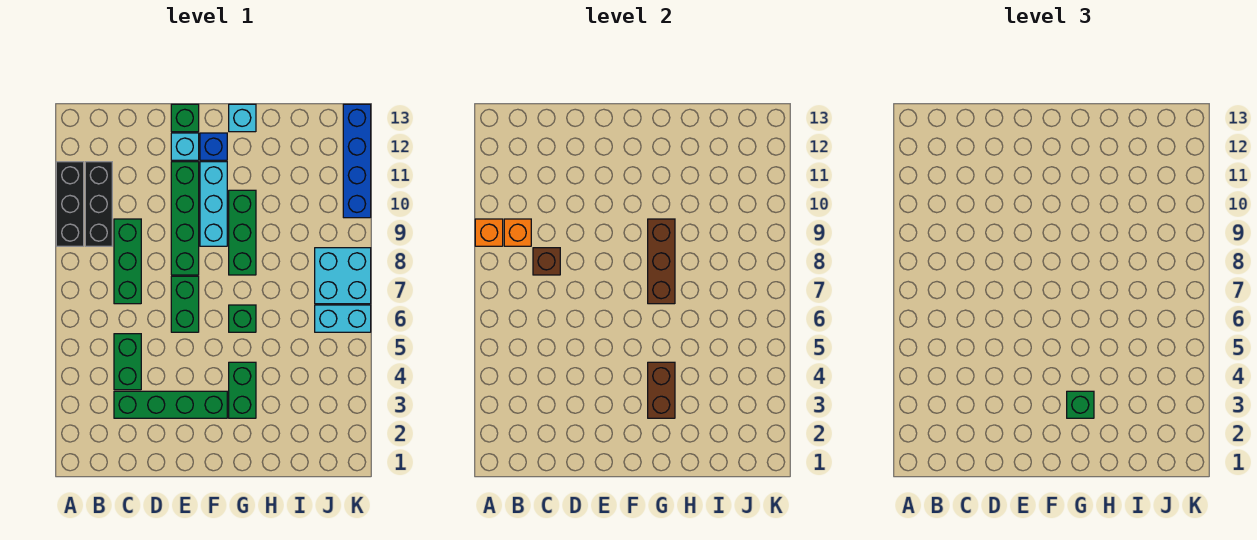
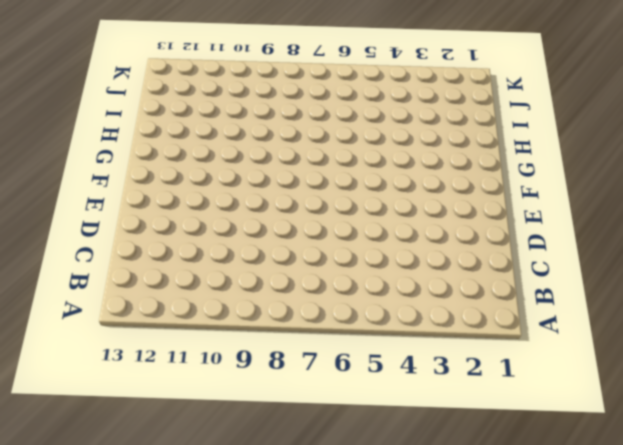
none -> black 1x3 brick [56,162,84,246]
none -> black 1x3 brick [85,162,112,246]
none -> green 1x4 brick [114,391,227,418]

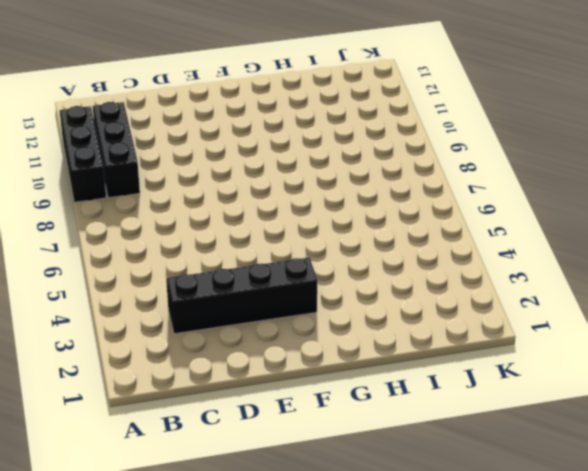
black 1x4 brick [166,257,317,334] -> green 1x4 brick [114,391,227,418]
none -> green 1x2 brick [114,334,141,390]
none -> green 1x3 brick [114,219,141,304]
none -> green 1x2 brick [171,276,199,332]

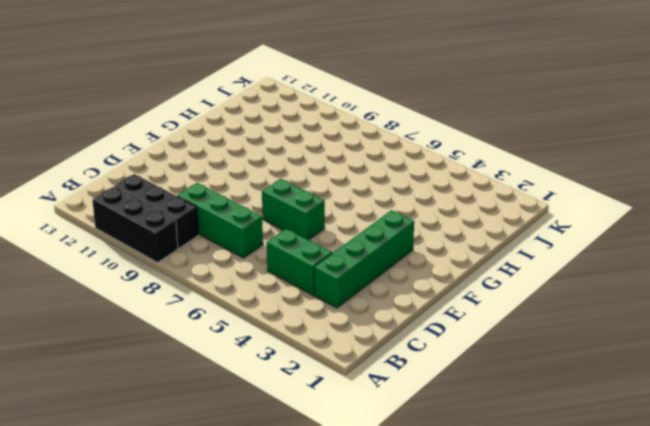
none -> green 1x4 brick [171,162,199,275]
none -> cyan 1x1 brick [171,133,199,160]
none -> green 1x1 brick [171,104,199,132]

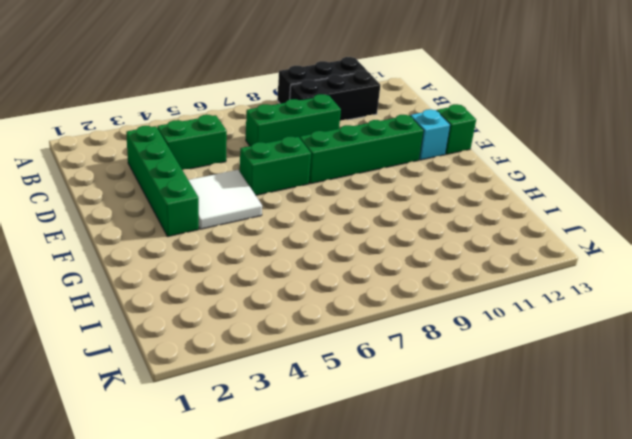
white 2x2 tile [189,170,262,229] -> none
none -> cyan 1x3 brick [200,162,227,246]
none -> blue 1x1 brick [200,133,227,160]
none -> green 1x2 brick [229,362,256,418]

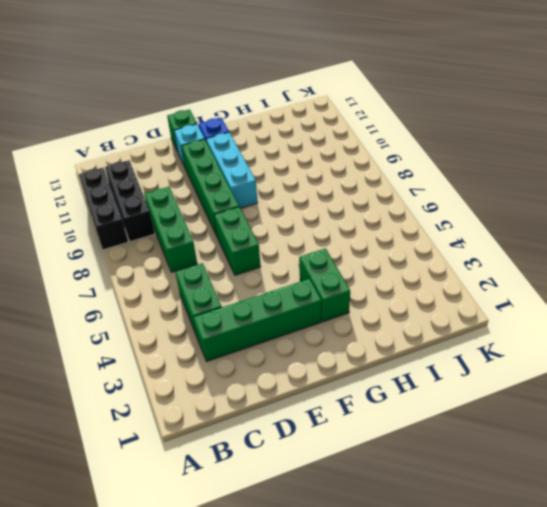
none -> green 1x1 brick [229,305,256,332]
none -> green 1x3 brick [229,190,256,275]
none -> cyan 1x1 brick [229,104,256,132]

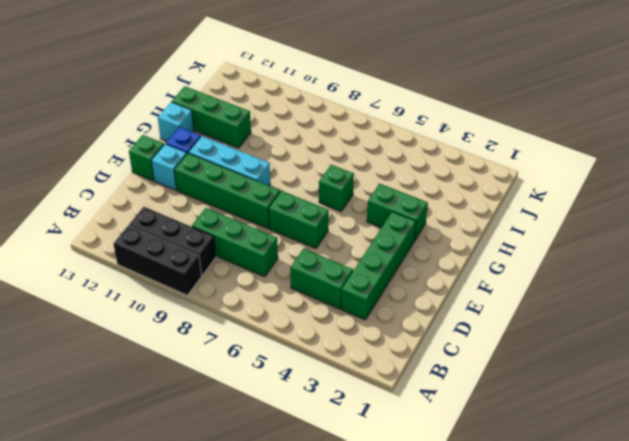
green 1x3 brick [172,86,251,148] -> green 1x3 brick moved to [229,190,256,275]
none -> cyan 1x2 brick [315,305,371,332]
none -> cyan 2x2 brick [315,248,371,304]
none -> blue 1x4 brick [343,104,371,218]

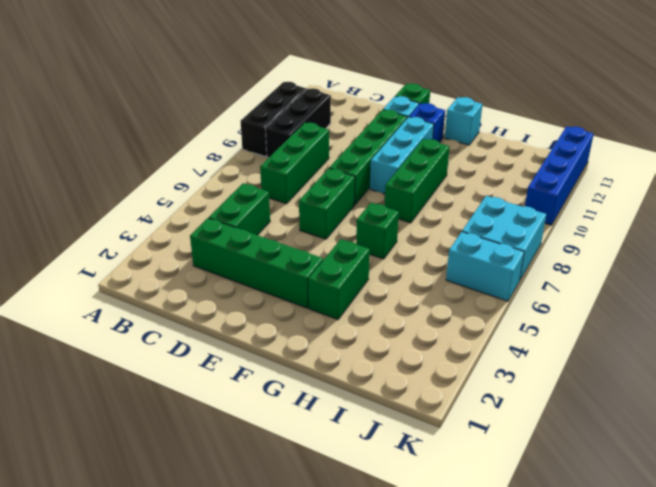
none -> orange 1x1 brick [475,219,503,246]
none -> orange 1x1 brick [504,219,531,246]
none -> brown 1x1 brick [533,248,560,275]

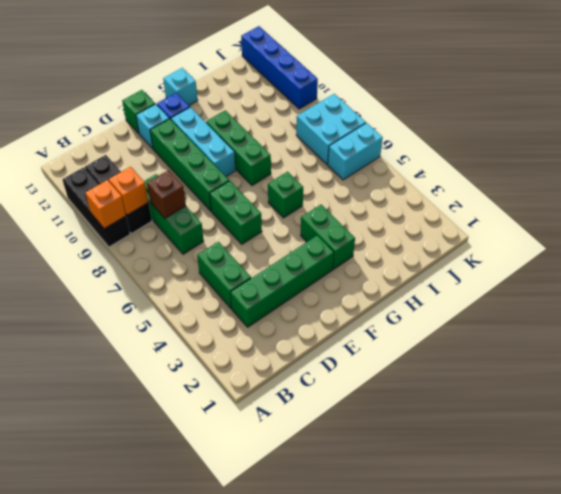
none -> brown 1x2 brick [648,362,675,418]
none -> brown 1x3 brick [648,219,675,304]
none -> green 1x1 brick [1067,391,1094,418]

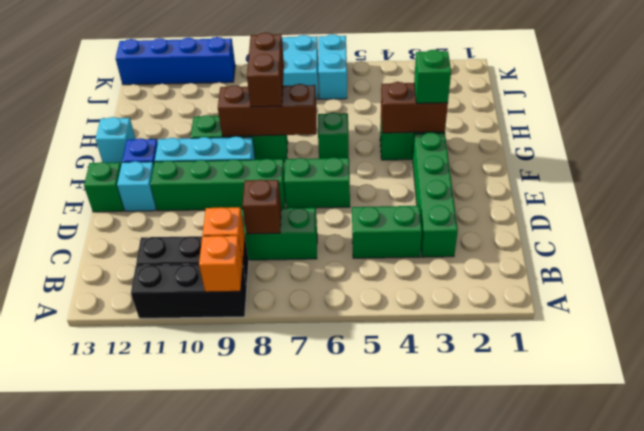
brown 1x2 brick [247,33,284,107] -> none

